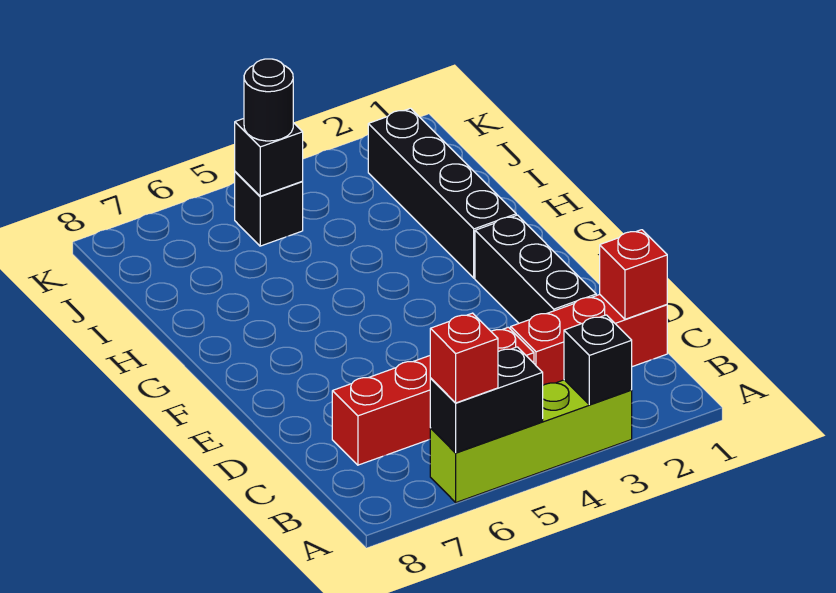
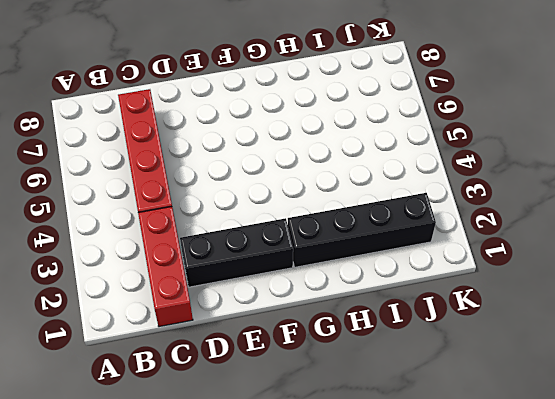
none -> lime 1x4 brick [430,380,632,502]
none -> black 1x1 brick [235,172,303,246]
none -> black 1x1 brick [564,315,632,405]

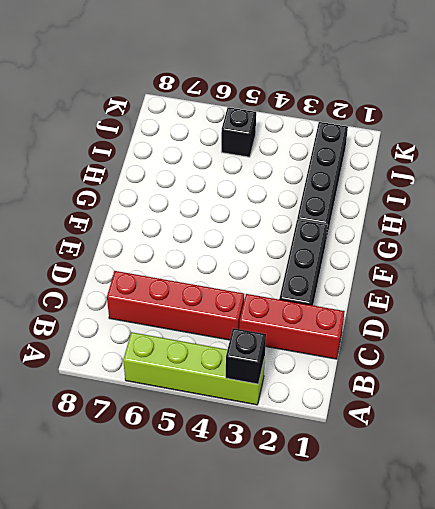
none -> black 1x2 brick [430,347,543,453]
none -> red 1x1 brick [600,230,667,319]
none -> black 1x1 brick [235,119,303,196]

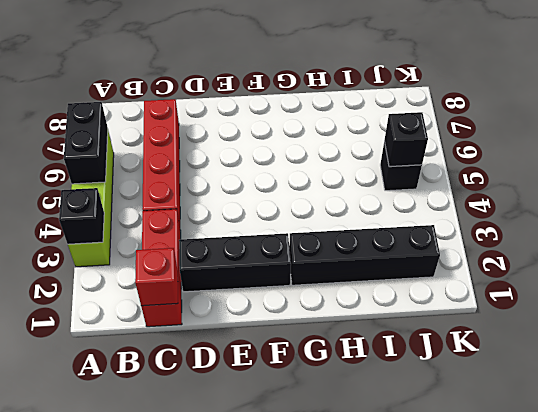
none -> red 1x1 brick [430,313,498,403]
none -> black 1x1 round brick [244,59,293,141]

